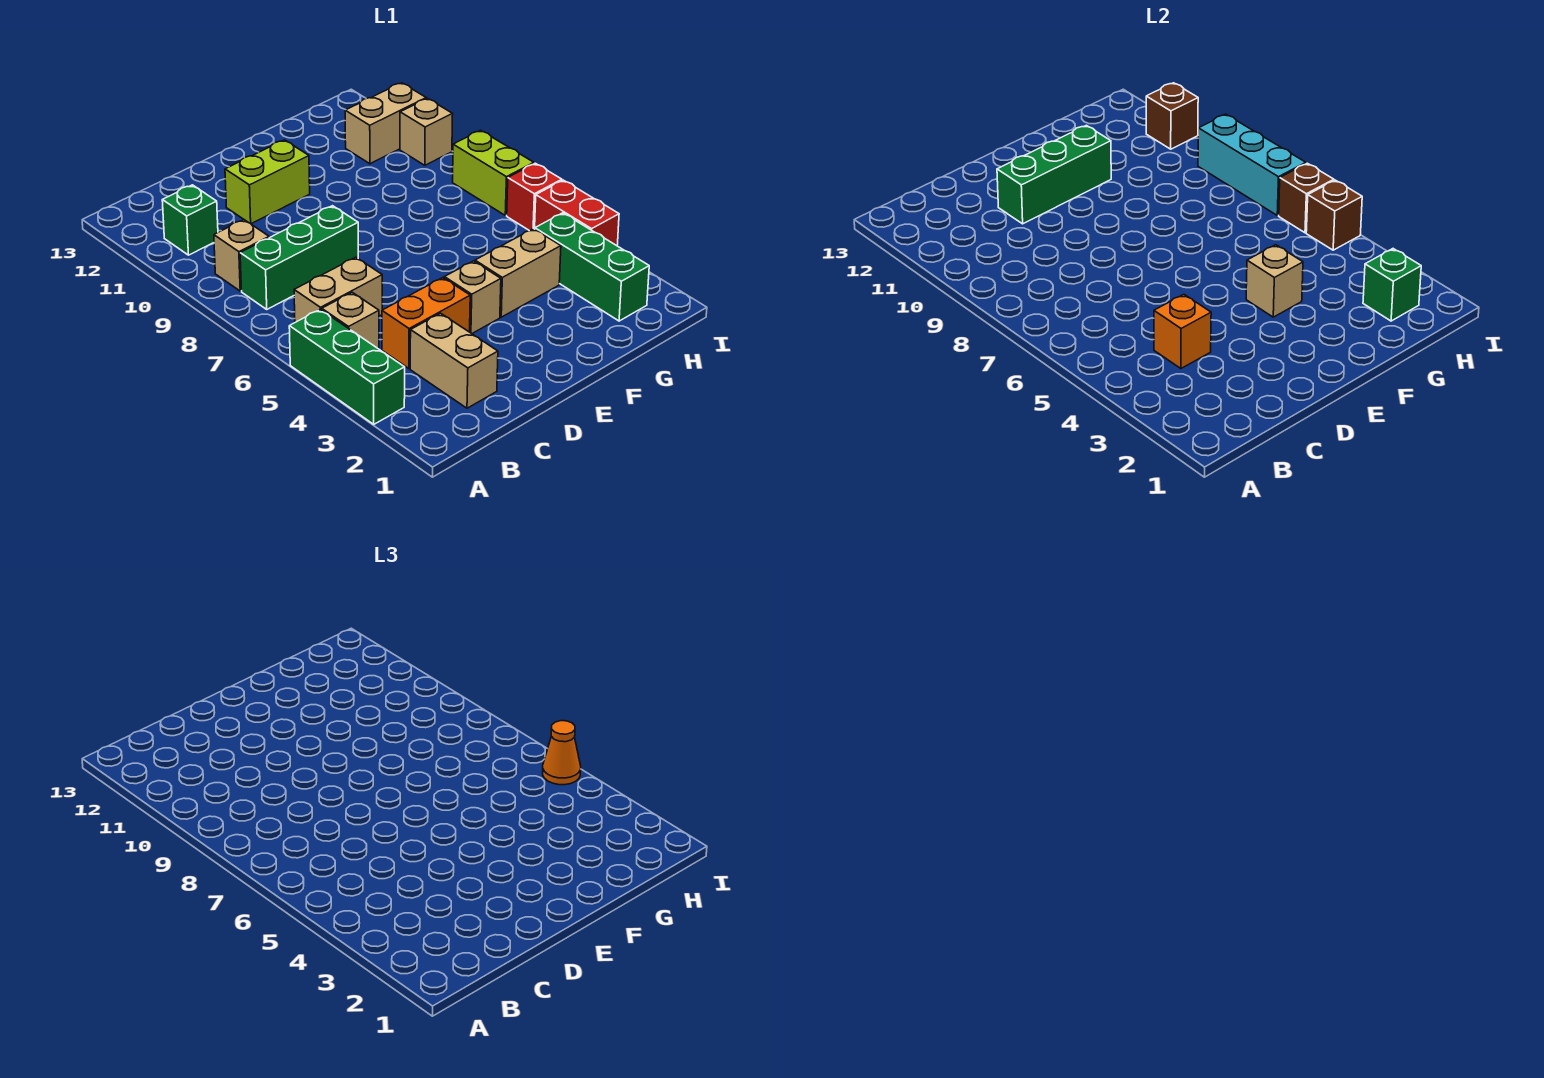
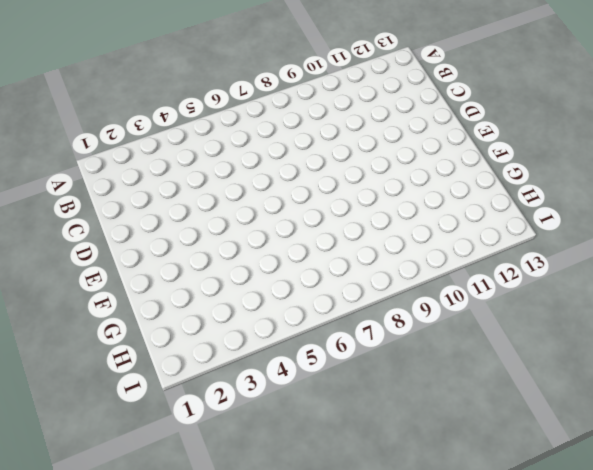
none -> green 1x3 brick [289,309,405,424]
none -> tan 1x1 brick [322,292,379,349]
none -> tan 1x2 brick [294,257,382,322]

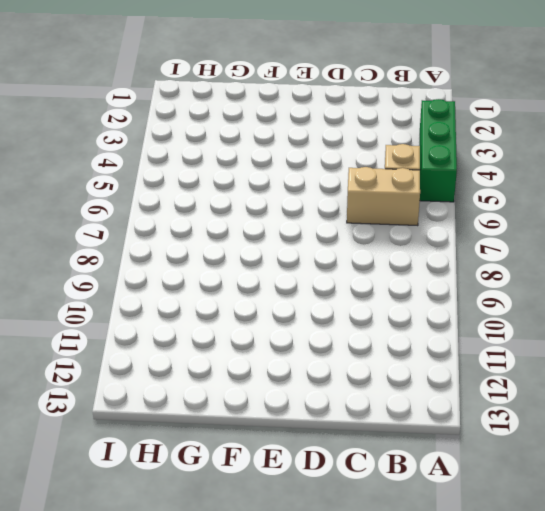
none -> green 1x3 brick [240,206,358,309]
none -> tan 1x1 brick [214,220,269,291]
none -> green 1x1 brick [162,185,218,255]

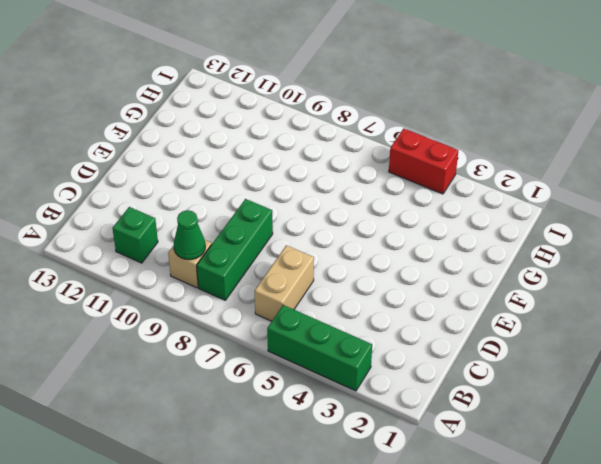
green 1x1 cone [174,210,205,260] -> none
none -> tan 1x1 brick [322,292,379,349]
none -> tan 1x2 brick [410,313,498,408]
none -> orange 1x2 brick [382,278,470,369]

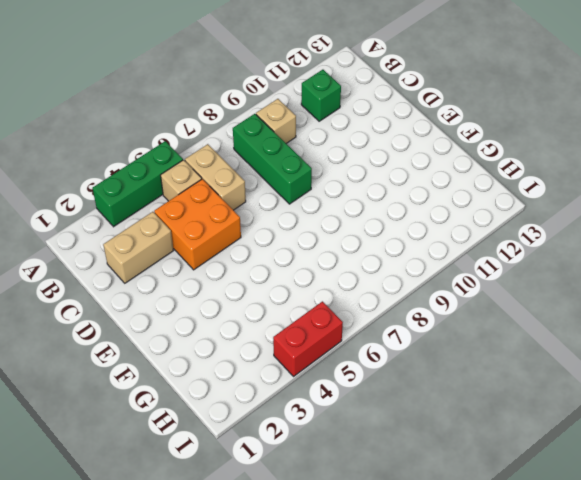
orange 2x2 brick [154,179,241,270] -> orange 1x2 brick [382,278,470,369]
none -> lime 1x2 brick [225,140,310,224]
none -> tan 1x1 brick [444,261,501,334]
none -> tan 1x2 brick [475,229,561,317]

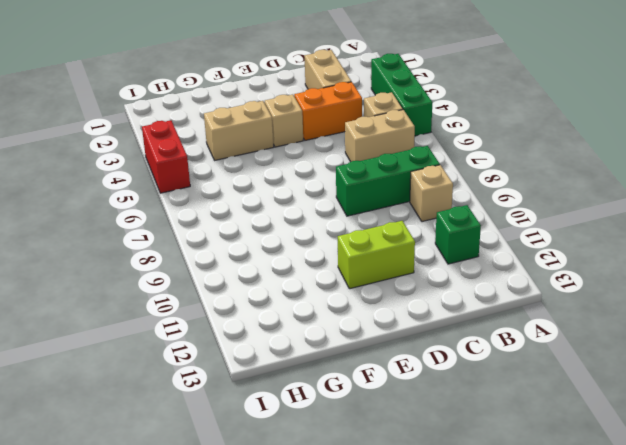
none -> green 1x3 brick [535,213,649,321]
none -> tan 1x2 brick [345,83,426,164]
none -> red 1x1 brick [507,163,562,231]

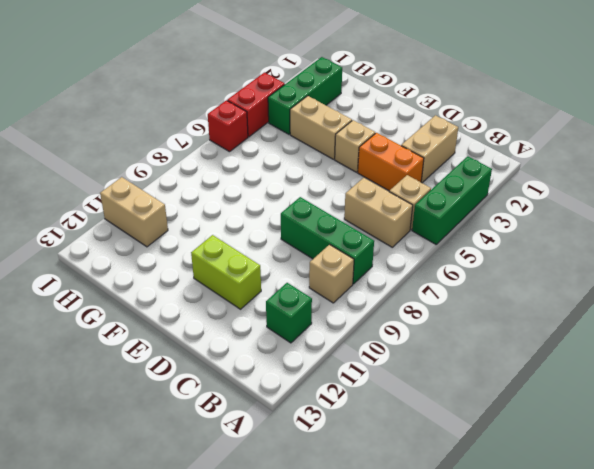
none -> lime 1x2 brick [453,130,534,215]
none -> tan 1x1 brick [400,98,453,165]
none -> orange 1x1 brick [1154,294,1211,369]

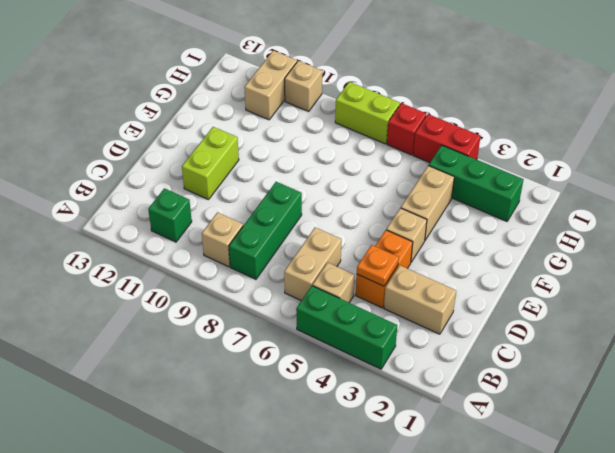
orange 1x1 plate [357,245,399,286] -> orange 1x1 brick [1154,294,1211,369]
none -> green 1x3 brick [997,125,1111,224]
none -> tan 1x1 brick [1246,245,1303,317]
none -> green 1x1 brick [1363,249,1421,321]

